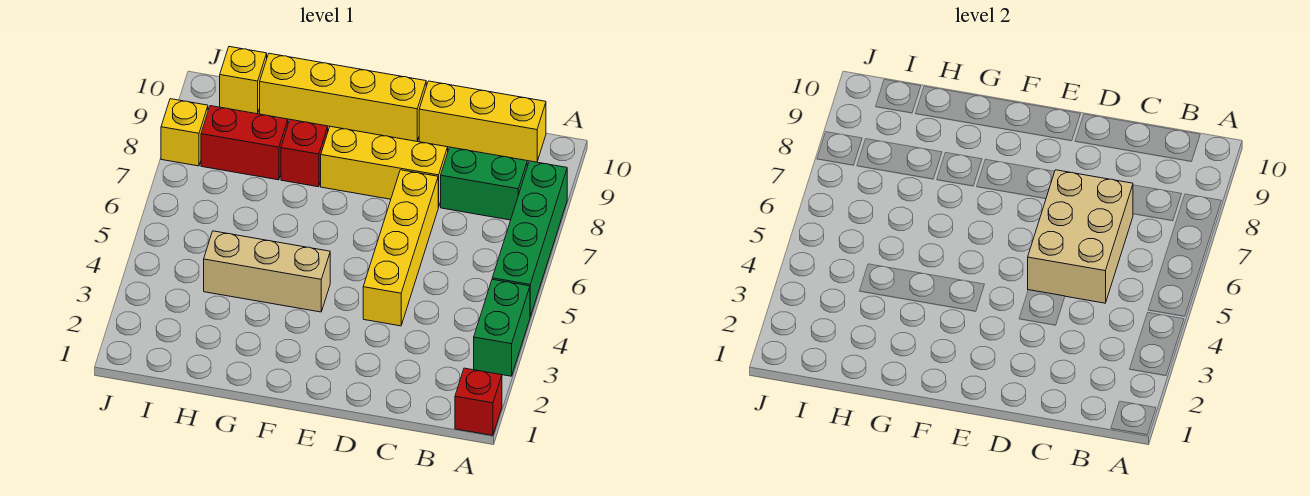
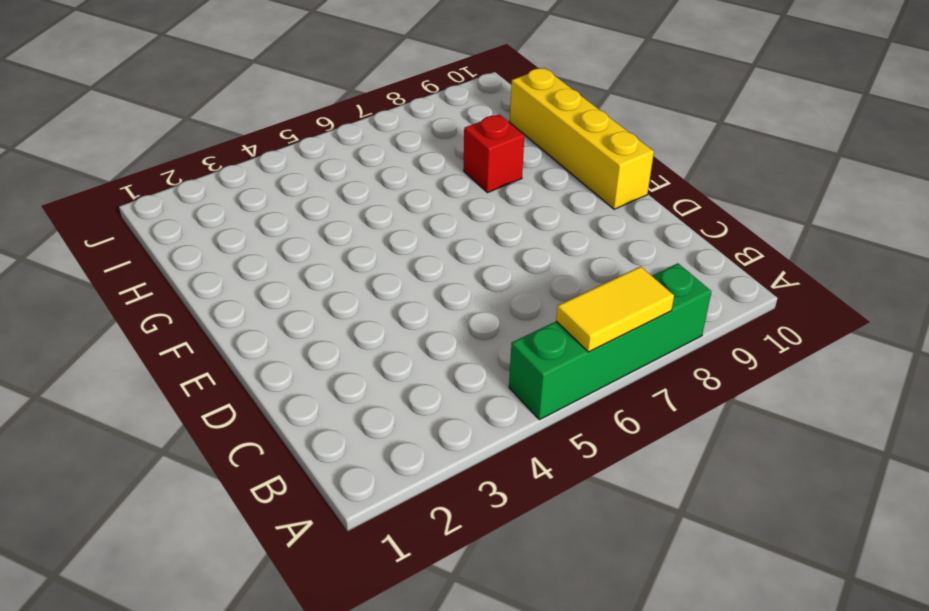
yellow 1x2 tile [556,267,674,352] -> none
none -> red 1x1 brick [455,368,502,436]
none -> green 1x2 brick [474,279,530,376]
none -> green 1x2 brick [441,147,527,220]

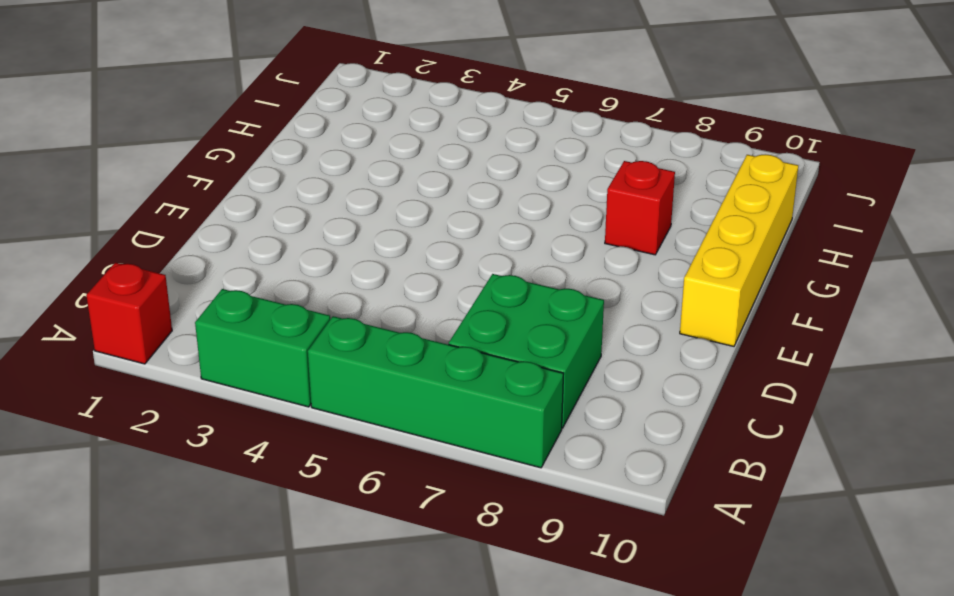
green 2x2 brick [449,274,604,428] -> green 1x2 brick [441,147,527,220]
none -> yellow 1x3 brick [419,81,546,162]
none -> yellow 1x4 brick [363,170,438,326]
none -> yellow 1x3 brick [321,126,448,207]

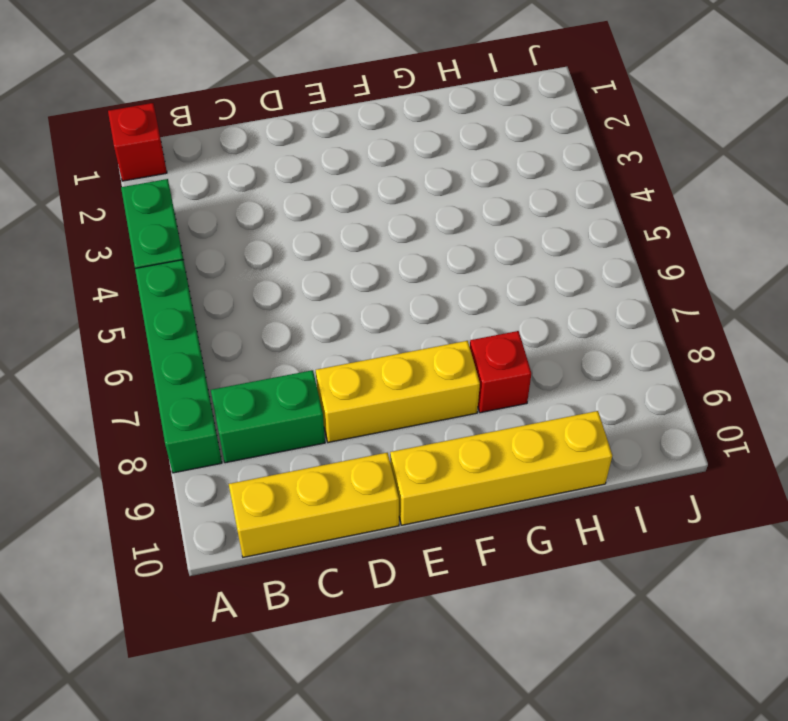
none -> yellow 1x4 brick [363,170,438,326]
none -> tan 1x3 brick [204,231,330,312]
none -> red 1x2 brick [201,106,288,180]

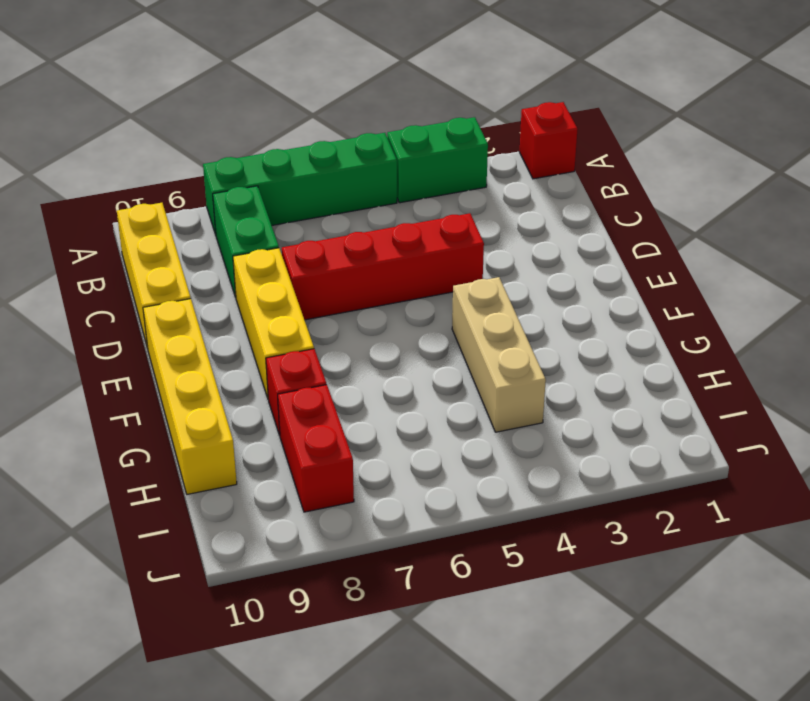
red 1x4 brick [282,213,484,320] -> yellow 1x4 brick [363,170,438,326]
none -> yellow 1x1 brick [220,47,267,114]
none -> yellow 1x1 brick [161,99,208,166]
none -> tan 2x3 brick [1028,170,1133,303]

